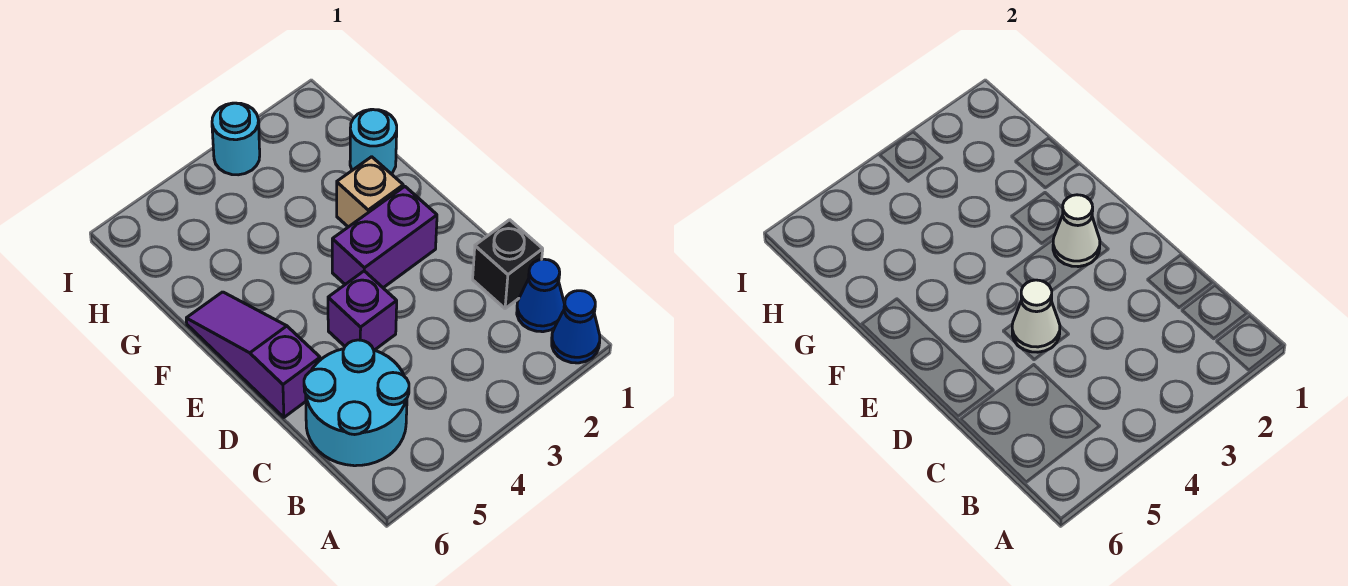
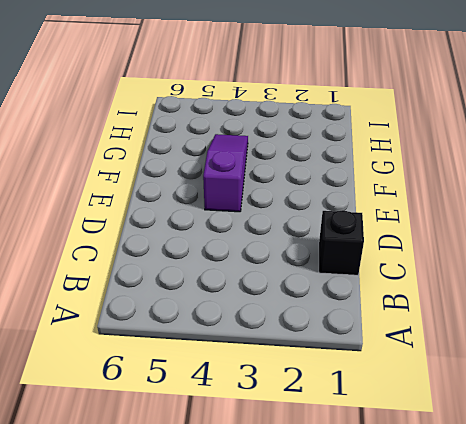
purple 1x3 slope [203,134,248,212] -> purple 1x3 slope moved to [186,292,320,417]
none -> blue 1x1 cone [552,291,600,363]
none -> blue 1x1 cone [517,259,564,332]
none -> cyan 2x2 round brick [304,340,409,466]

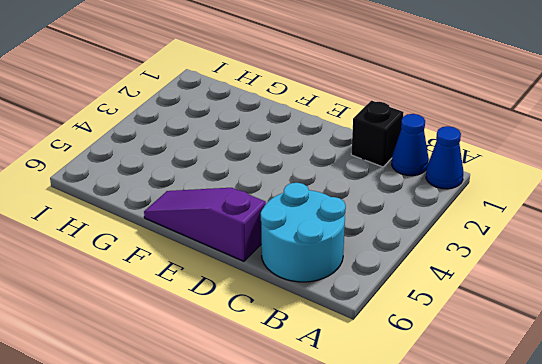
none -> purple 1x1 brick [328,271,397,350]
none -> purple 1x2 brick [332,187,437,288]
none -> tan 1x1 brick [337,157,403,227]

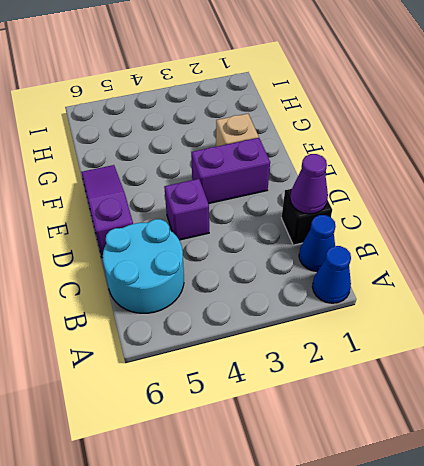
purple 1x1 cone [290,154,328,214] -> none
none -> cyan 1x1 round brick [350,109,397,174]
none -> cyan 1x1 round brick [212,103,260,175]
none -> white 1x1 cone [1012,280,1060,352]

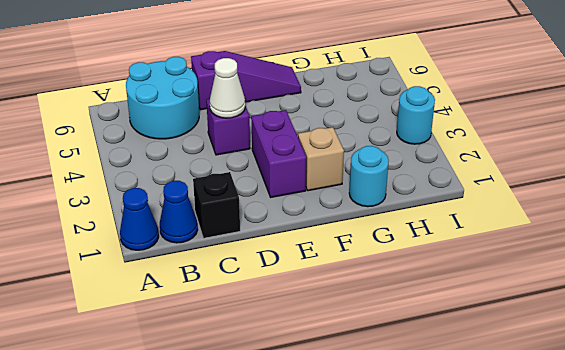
none -> white 1x1 cone [1053,195,1100,267]

